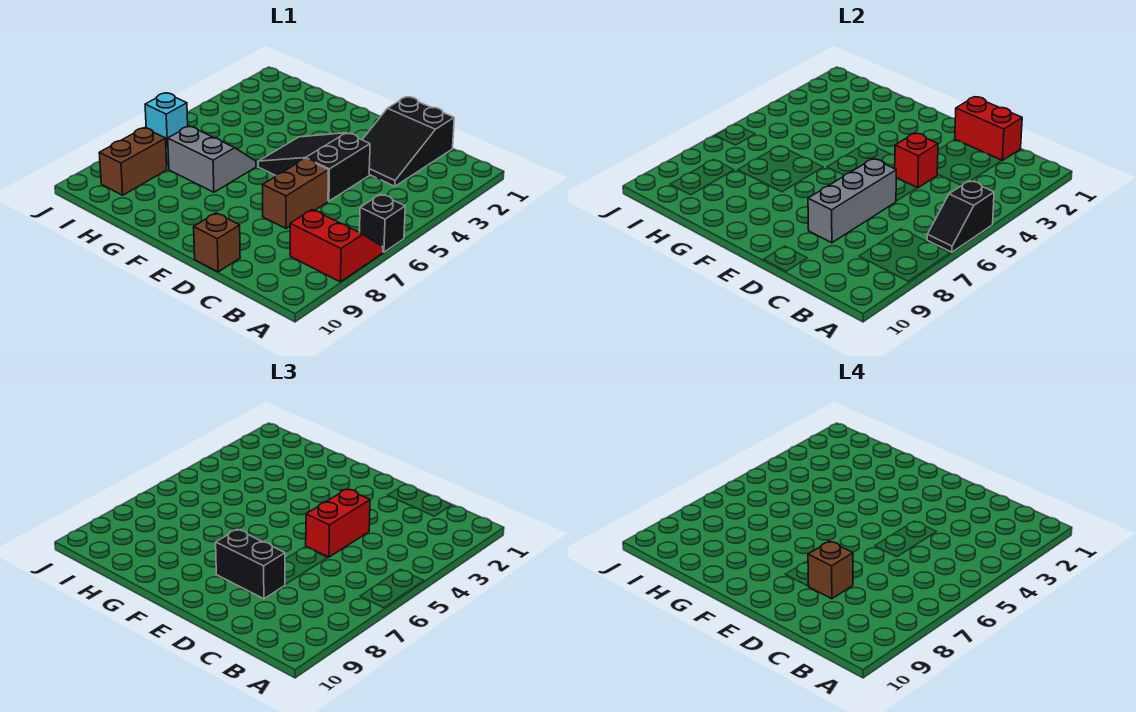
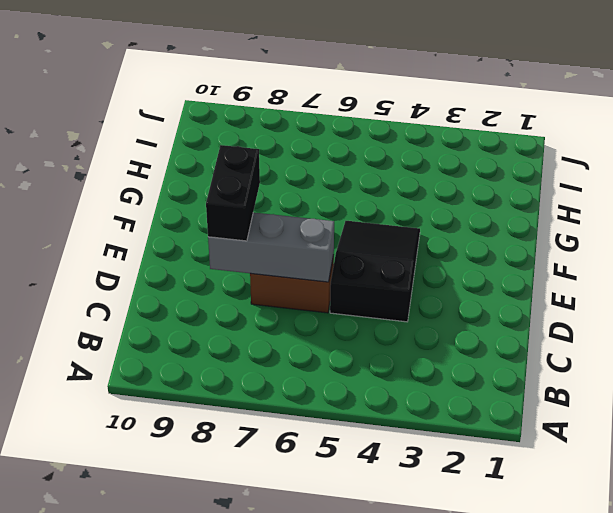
none -> black 1x1 brick [360,194,405,252]
none -> red 2x2 slope [290,210,383,282]
none -> black 2x3 slope [362,97,454,186]

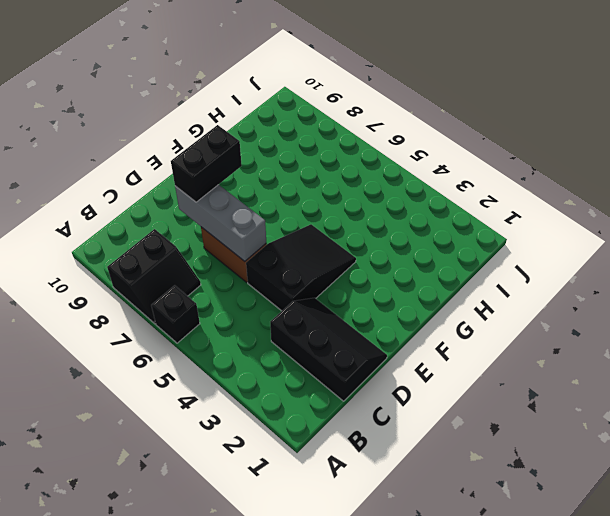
black 2x2 slope [107,229,201,324] -> red 2x2 slope [290,210,383,282]
black 2x3 slope [270,298,387,401] -> black 2x3 slope turned to [362,97,454,186]
none -> brown 1x1 brick [194,213,240,272]
none -> grey 2x2 slope [168,126,256,192]
none -> brown 1x2 brick [99,128,167,195]

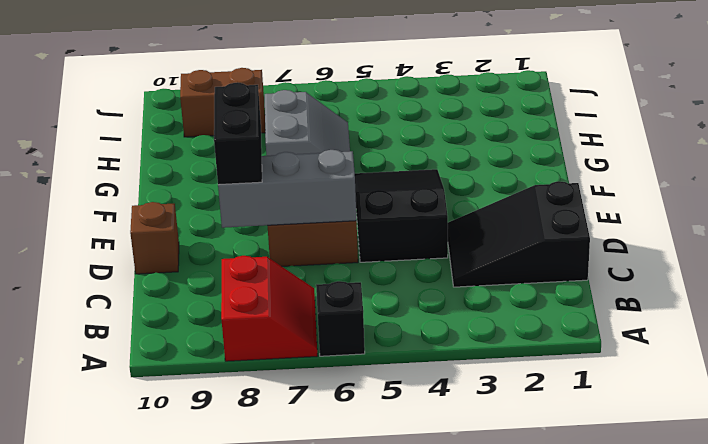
none -> cyan 1x1 brick [145,93,188,146]
none -> black 1x2 slope [927,181,994,252]
none -> red 1x2 brick [955,97,1022,161]

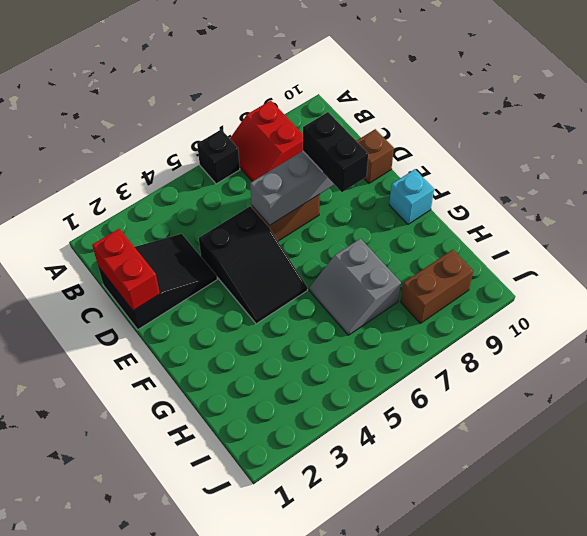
cyan 1x1 brick [389,169,434,224] -> cyan 1x1 brick moved to [145,93,188,146]
none -> black 1x2 slope [927,181,994,252]
none -> red 1x1 brick [895,133,938,188]
none -> red 1x2 brick [306,489,370,557]

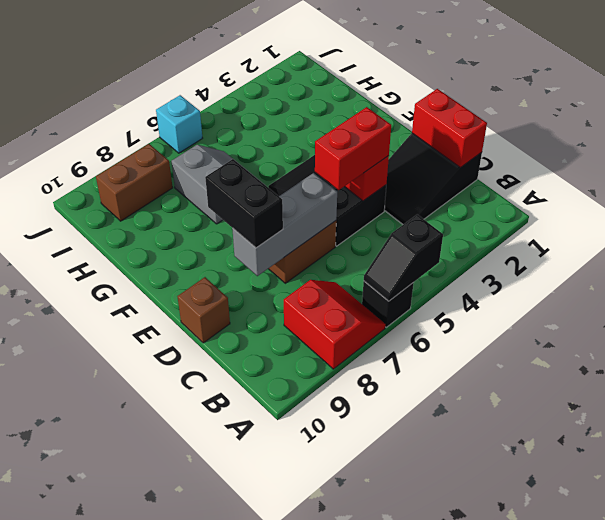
none -> brown 1x1 brick [808,541,853,599]

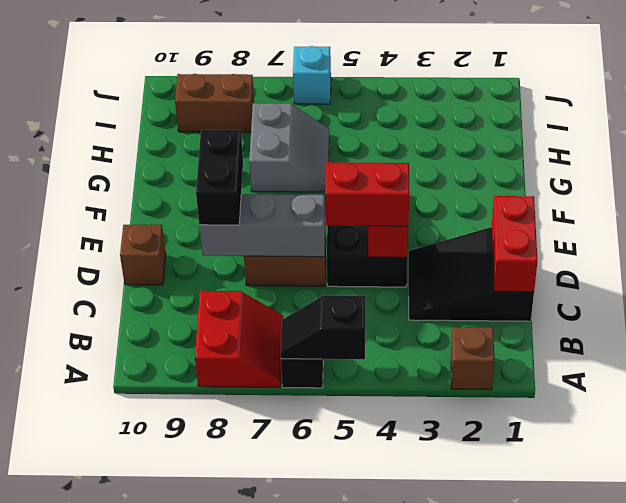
brown 1x1 brick [451,327,494,390] -> brown 1x1 brick moved to [808,541,853,599]

